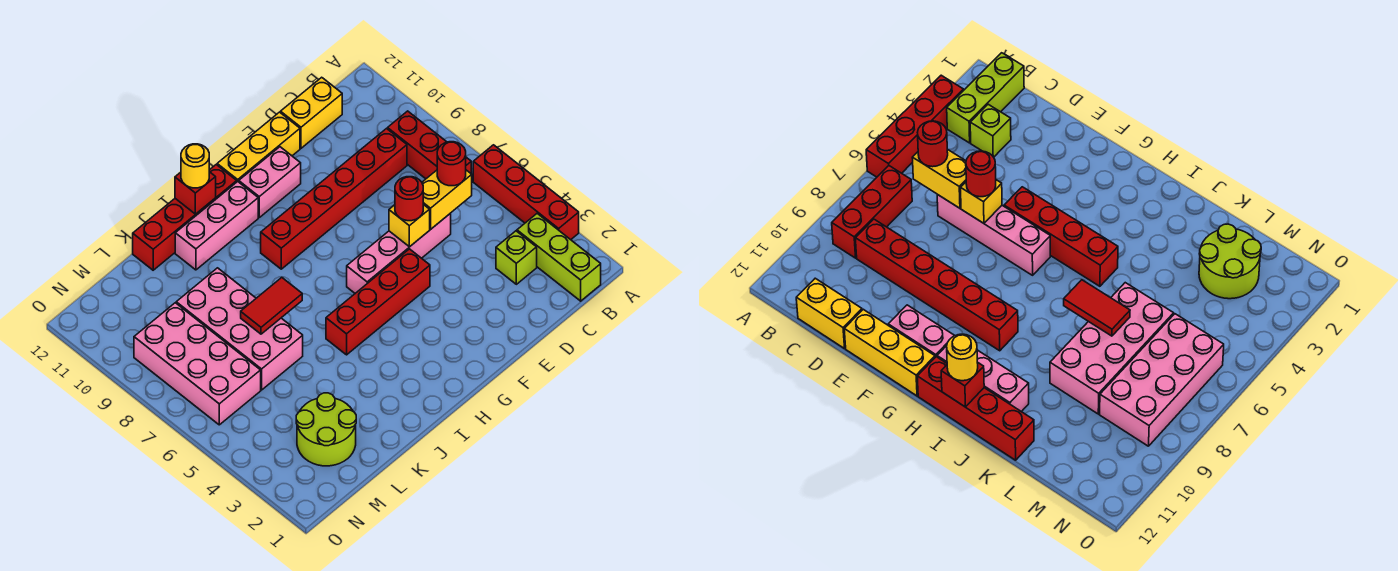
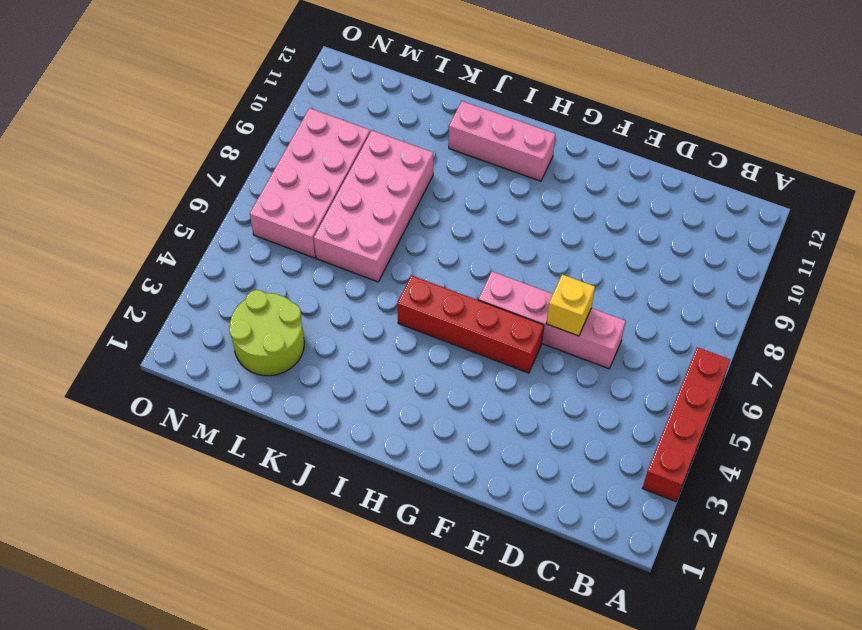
none -> lime 1x3 brick [517,214,601,301]
none -> red 1x3 brick [388,111,471,179]
none -> lime 1x1 brick [496,231,537,284]

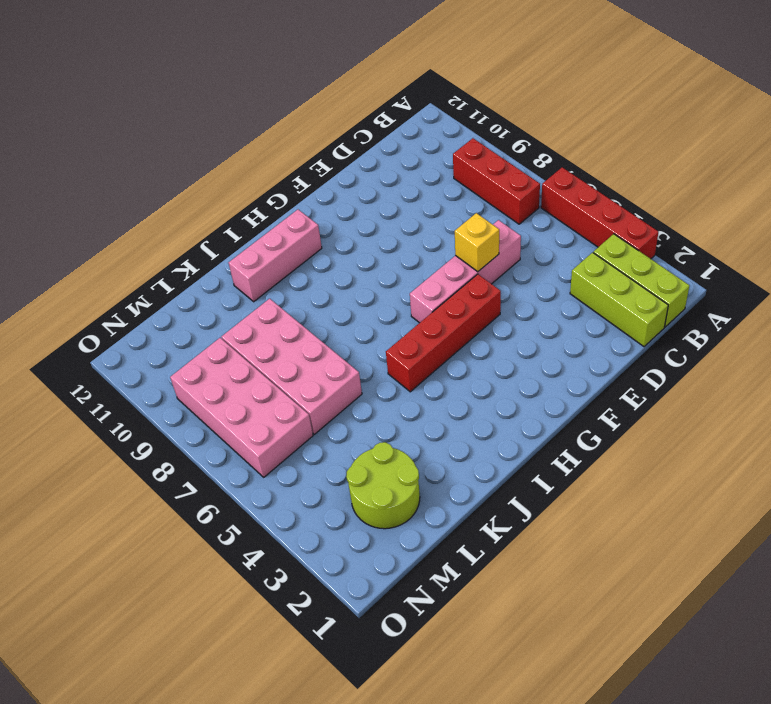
lime 1x3 brick [570,253,668,347] -> lime 1x1 brick [496,231,537,284]
none -> red 1x6 brick [261,129,407,269]
none -> yellow 1x2 brick [281,77,342,148]
none -> yellow 1x3 brick [217,112,300,182]

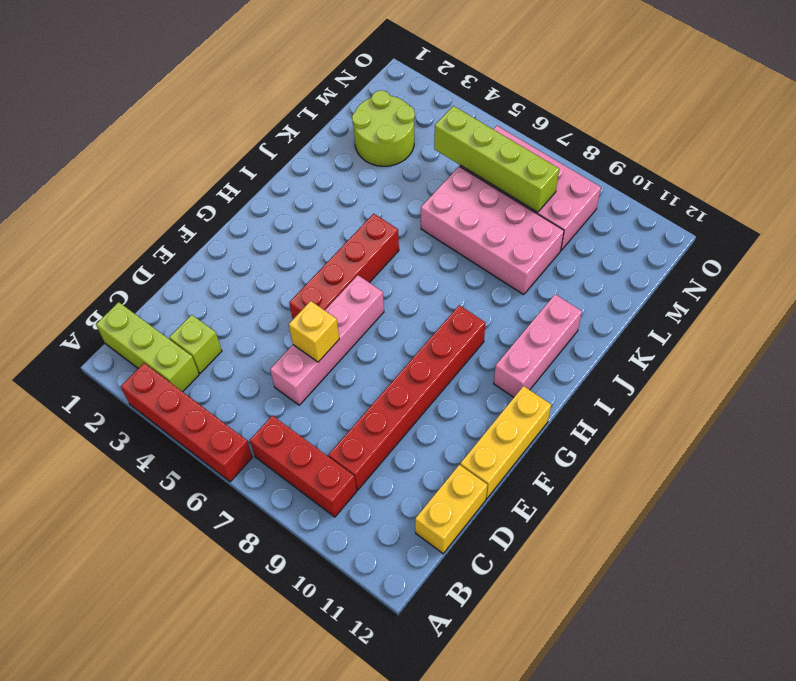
lime 1x4 brick [434,106,559,212] -> none
none -> pink 1x2 brick [239,147,301,217]
none -> red 1x4 brick [133,165,237,270]
none -> yellow 1x2 brick [422,170,472,229]

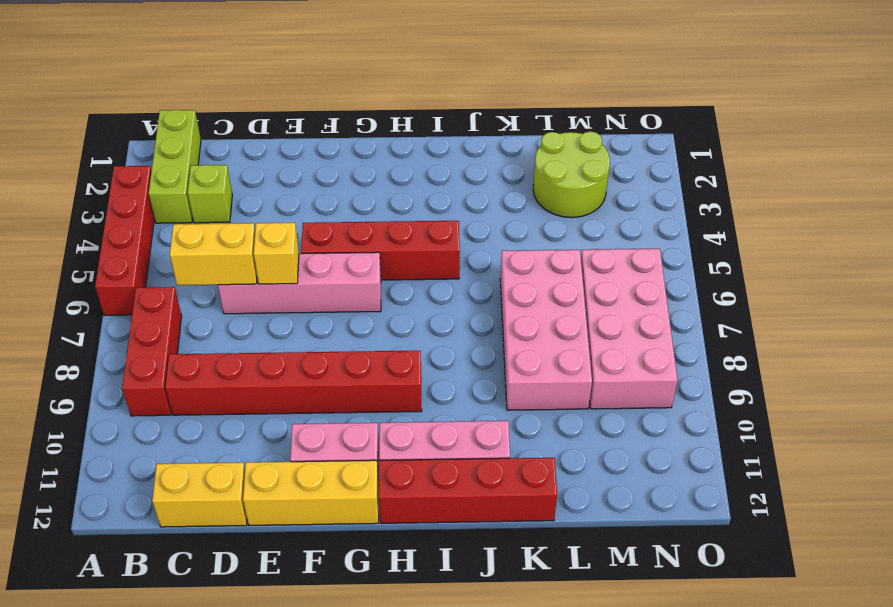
none -> red 1x1 brick [175,172,216,214]
none -> red 1x2 tile [241,278,302,334]
none -> red 1x1 round brick [437,142,466,186]

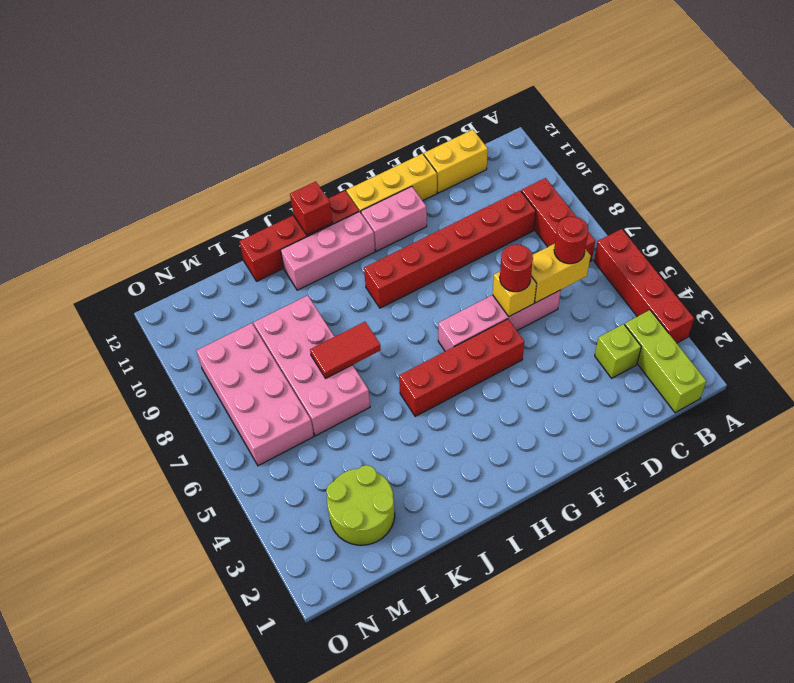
none -> yellow 1x1 round brick [181,144,209,188]

